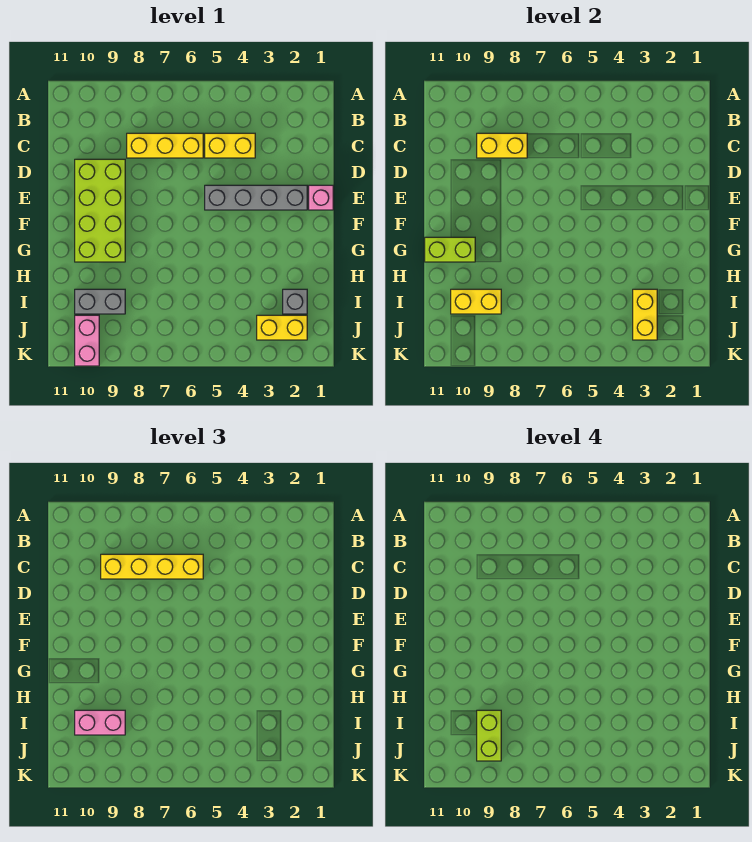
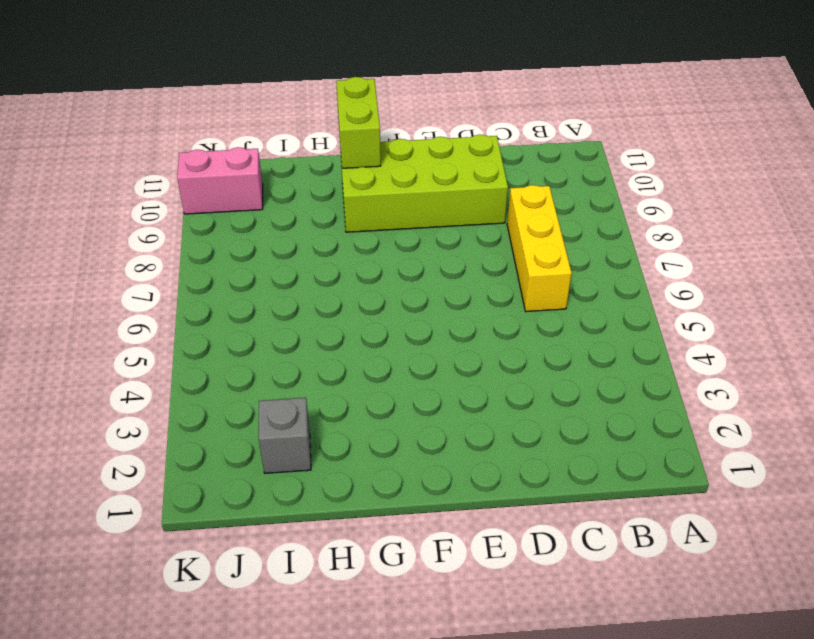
none -> yellow 1x2 brick [205,133,255,158]
none -> pink 1x1 brick [309,185,333,210]
none -> grey 1x4 brick [205,185,307,210]

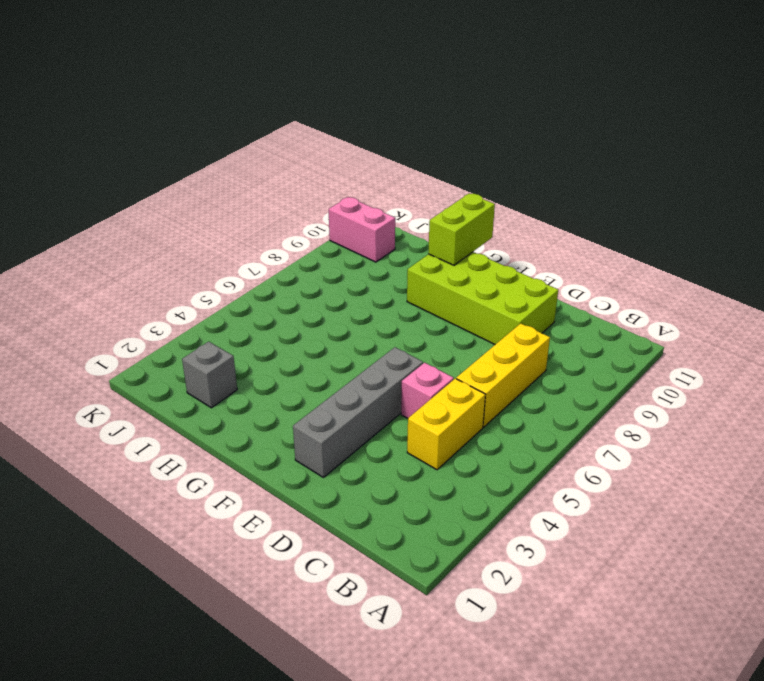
pink 1x1 brick [401,363,454,418] -> pink 1x1 brick moved to [309,185,333,210]
none -> grey 1x2 brick [75,289,125,314]
none -> yellow 1x2 brick [257,315,307,340]
none -> yellow 1x2 brick [477,133,527,158]

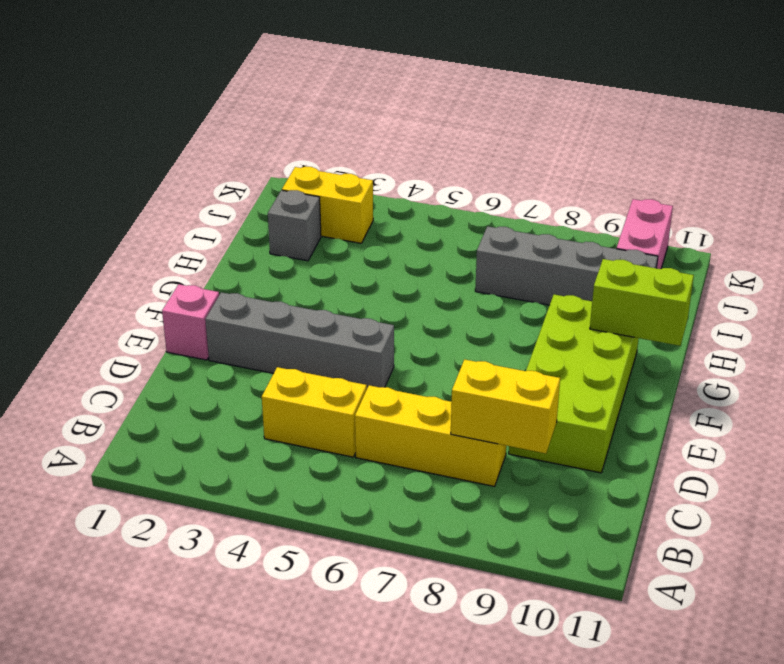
grey 1x4 brick [475,226,658,305] -> grey 1x2 brick [75,289,125,314]
none -> yellow 1x2 brick [633,289,657,340]
none -> yellow 1x2 brick [451,289,501,314]
none -> yellow 1x4 brick [101,554,203,579]

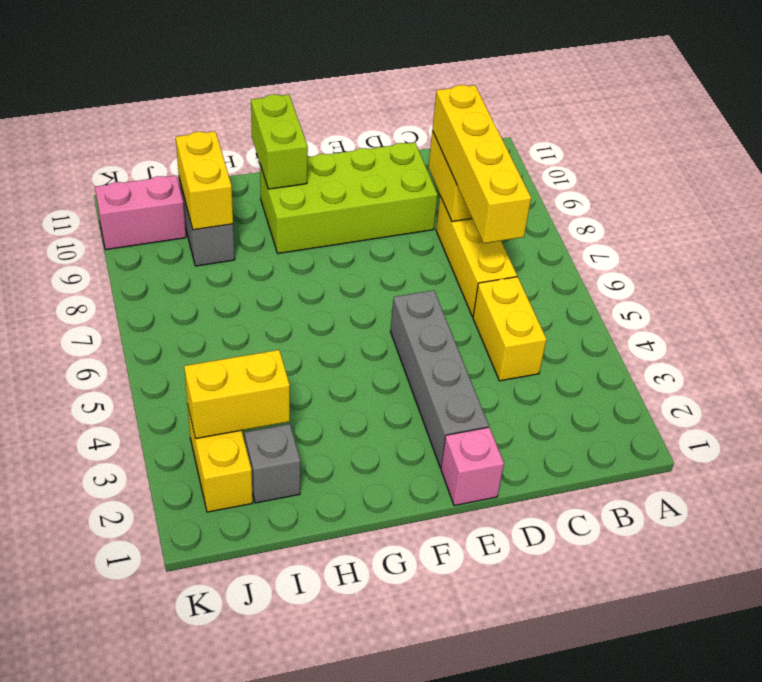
none -> pink 1x2 brick [75,710,125,735]
none -> lime 1x2 brick [477,710,501,761]

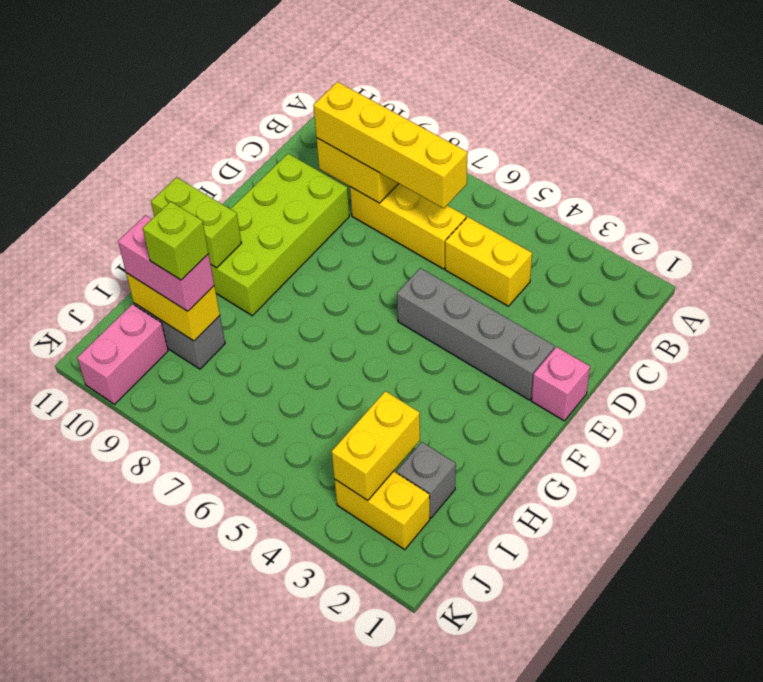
lime 1x1 brick [142,201,209,280] -> lime 1x2 brick [477,710,501,761]

